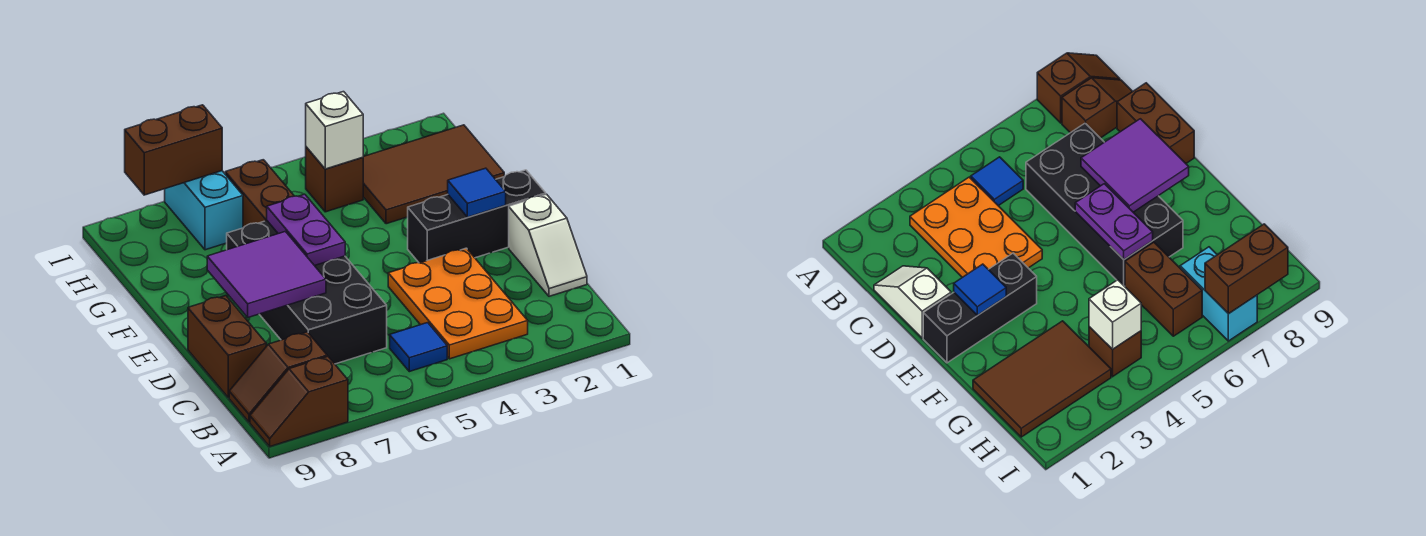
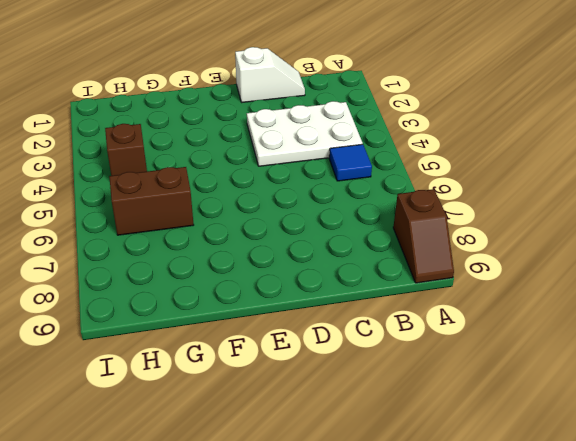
white 2x3 plate [247,101,363,166] -> orange 2x3 plate [388,248,528,359]
none -> brown 1x2 slope [229,332,327,422]
none -> black 2x4 brick [227,221,387,364]
none -> brown 1x2 brick [188,296,266,398]

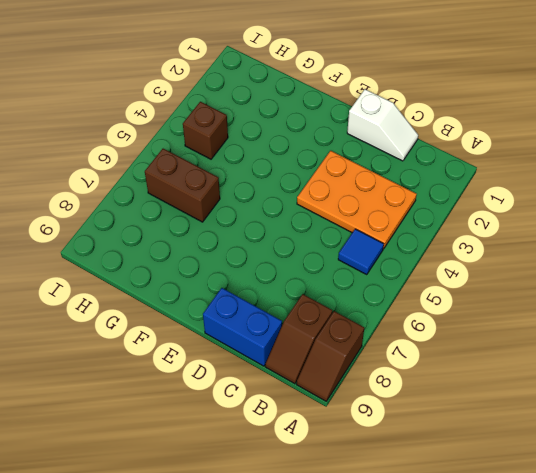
blue 1x2 brick [203,288,282,366] -> brown 1x2 brick [188,296,266,398]
none -> black 2x4 brick [227,221,387,364]
none -> black 1x3 brick [408,170,546,263]
none -> brown 2x3 tile [363,125,504,224]

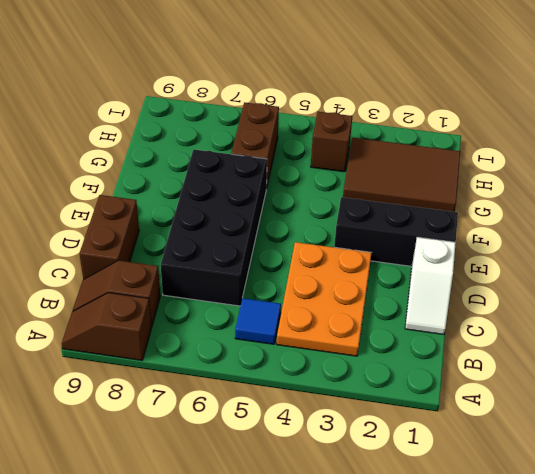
none -> cyan 1x2 brick [165,171,243,250]
none -> purple 2x2 tile [207,231,326,317]
none -> blue 1x1 tile [448,168,506,217]

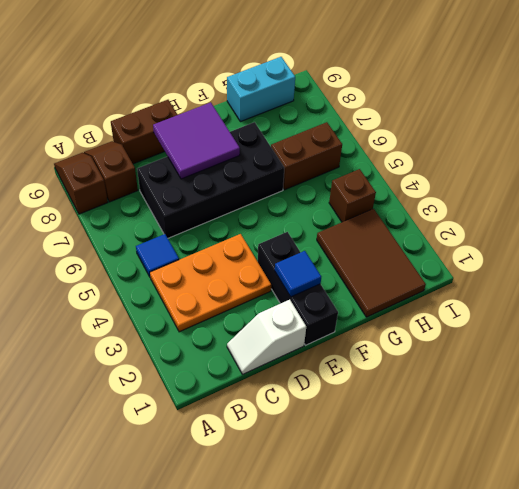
cyan 1x2 brick [227,57,295,122] -> cyan 1x2 brick moved to [165,171,243,250]
none -> purple 1x2 plate [267,194,345,266]
none -> white 1x1 brick [306,92,363,169]
none -> brown 1x2 brick [125,105,222,195]

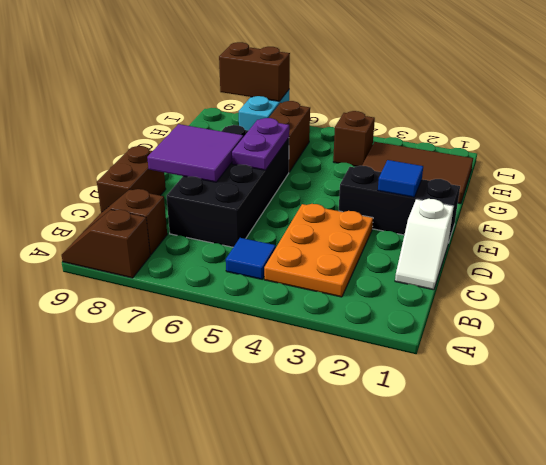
none -> white 1x1 brick [306,92,363,169]

